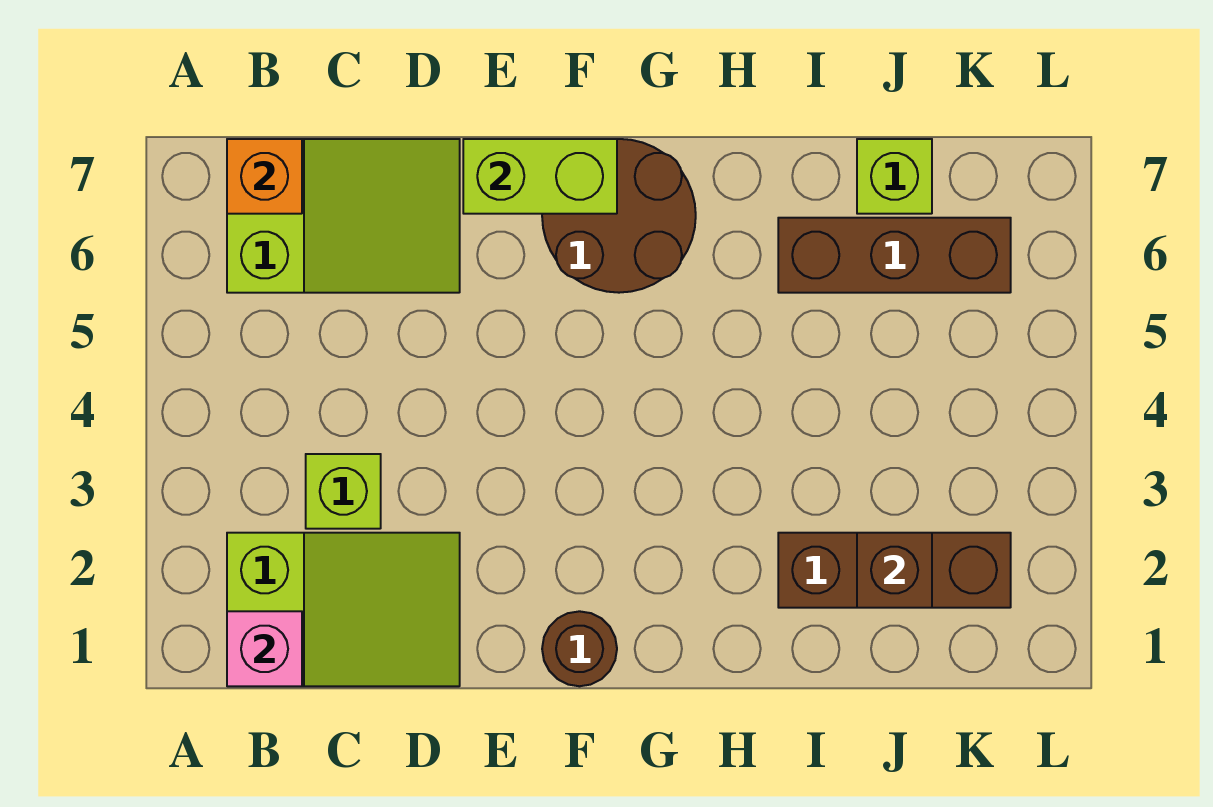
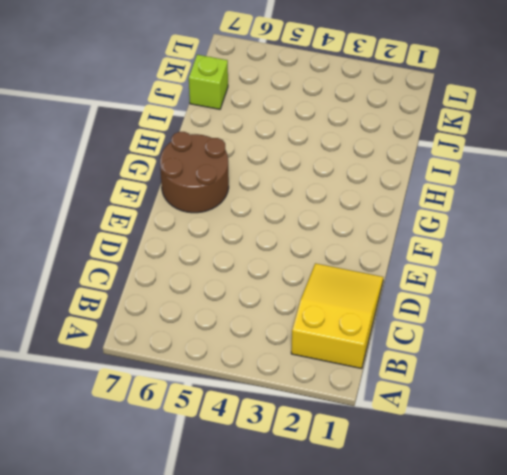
yellow 2x3 slope [291,263,383,369] -> lime 2x3 slope [227,533,460,686]
none -> lime 2x3 slope [227,139,460,293]
none -> lime 1x1 brick [306,454,381,529]
none -> brown 1x1 round brick [542,611,617,686]

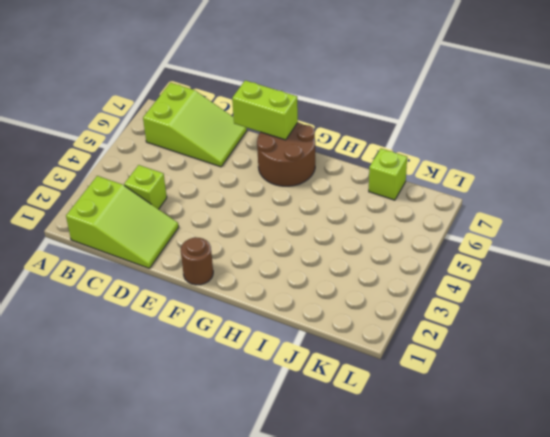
none -> brown 1x3 brick [778,533,1011,608]
none -> brown 1x3 brick [778,218,1011,293]
none -> pink 1x1 brick [227,611,302,686]

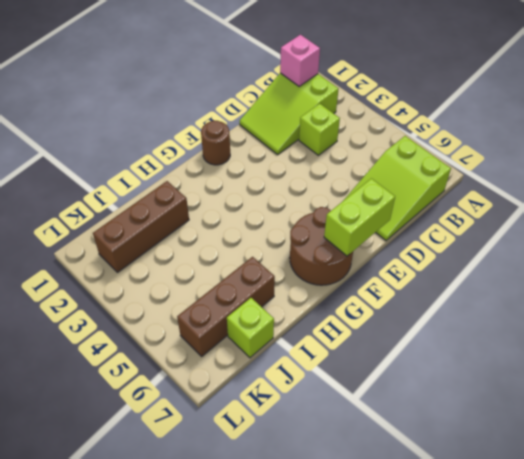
none -> orange 1x1 brick [227,139,302,214]
none -> brown 1x1 brick [857,533,932,608]

